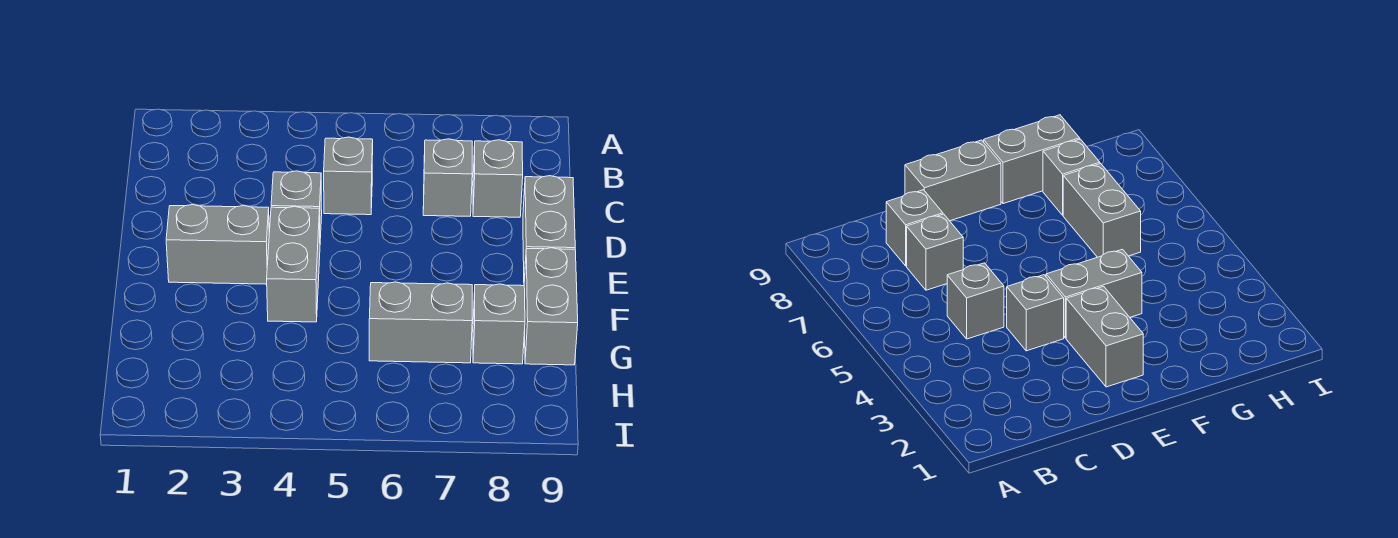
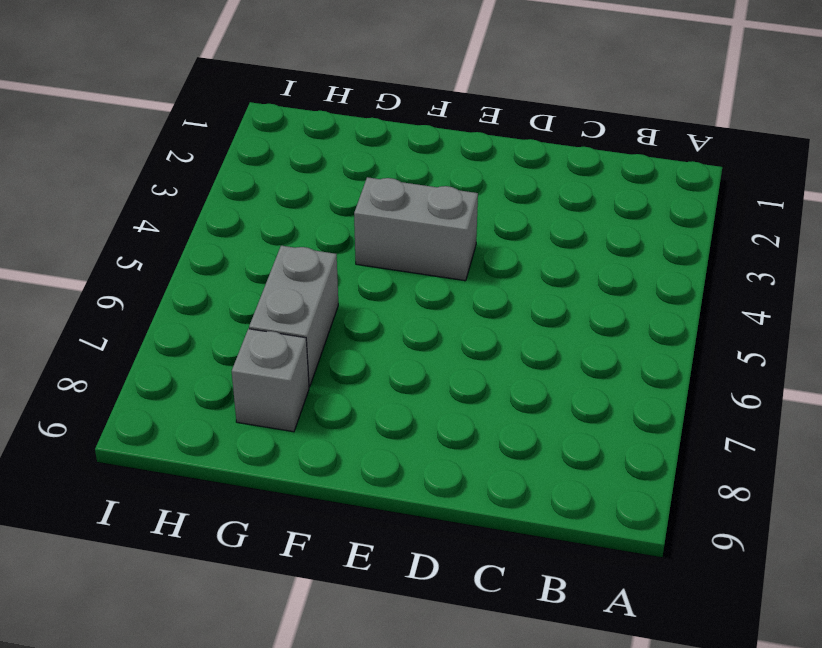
none -> grey 1x1 brick [324,137,373,215]
none -> grey 1x1 brick [423,139,472,216]

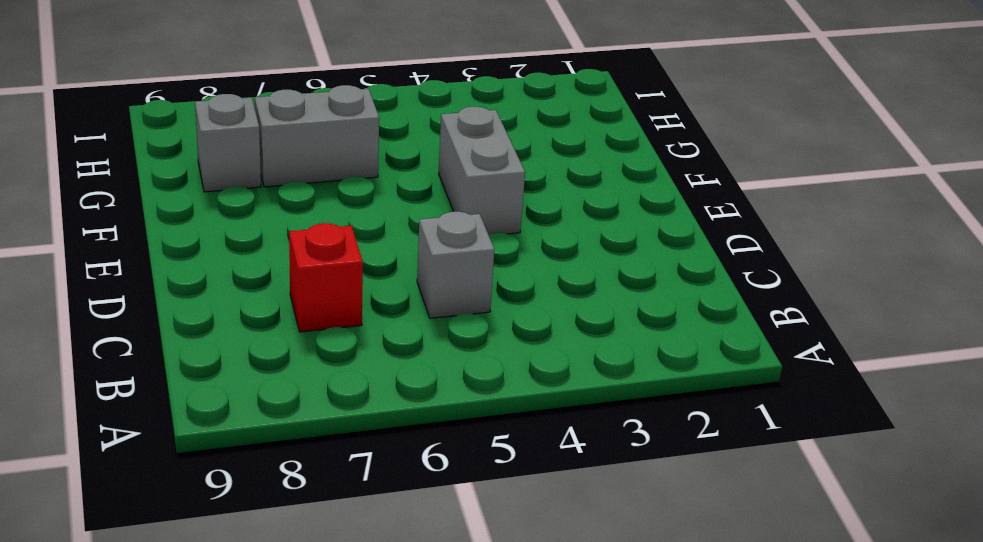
red 1x1 brick [289,223,363,332] -> grey 1x1 brick [423,139,472,216]
none -> grey 1x1 brick [473,140,523,217]
none -> grey 1x1 brick [271,171,322,238]

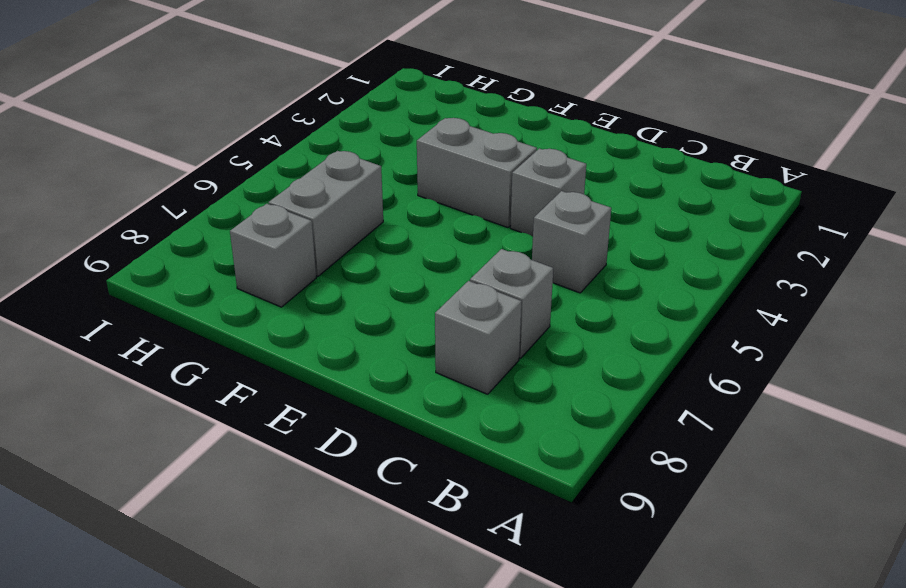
none -> grey 1x2 brick [523,176,575,281]
none -> grey 1x2 brick [166,205,269,284]

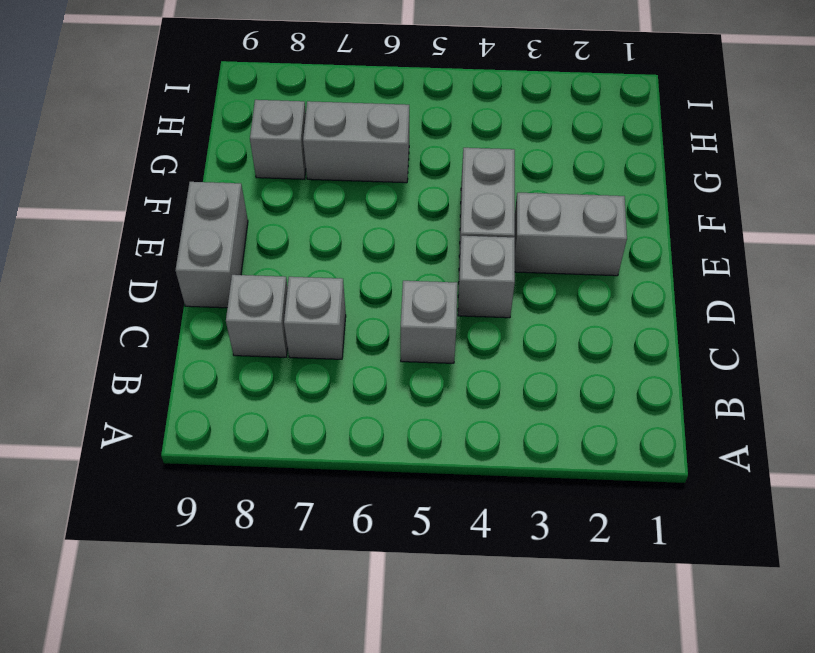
none -> grey 1x2 brick [524,248,578,365]

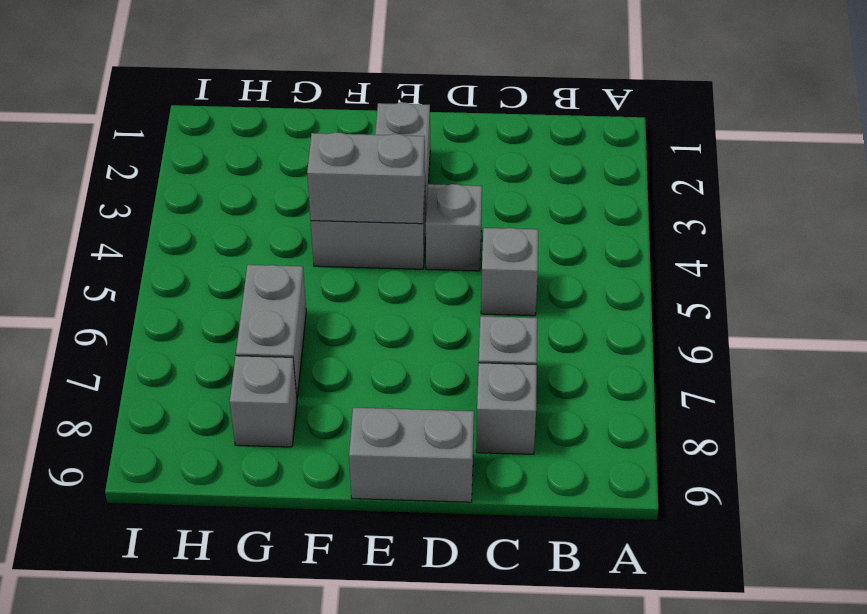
grey 1x2 brick [307,132,425,224] -> grey 1x2 brick moved to [524,248,578,365]

